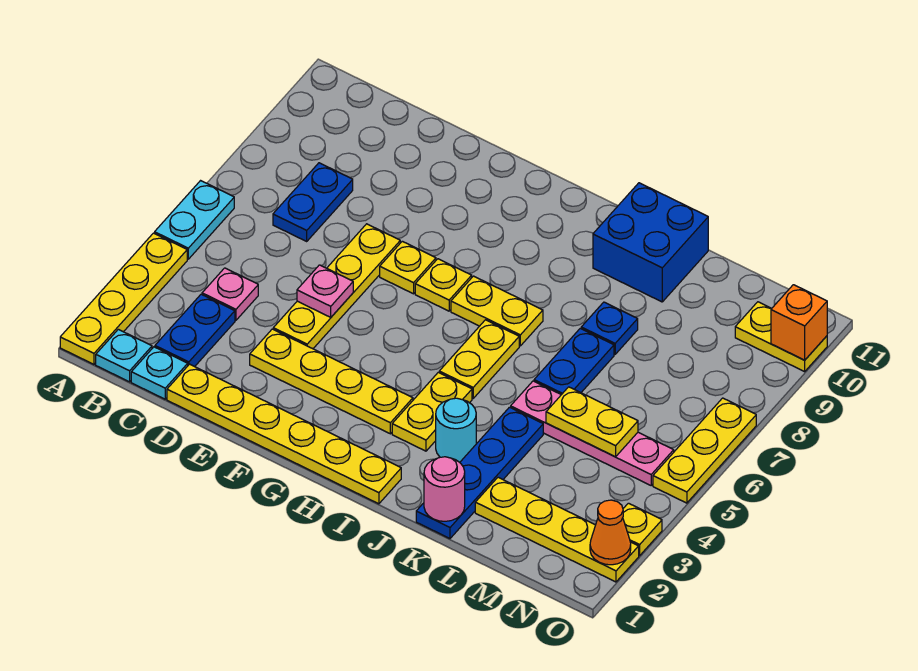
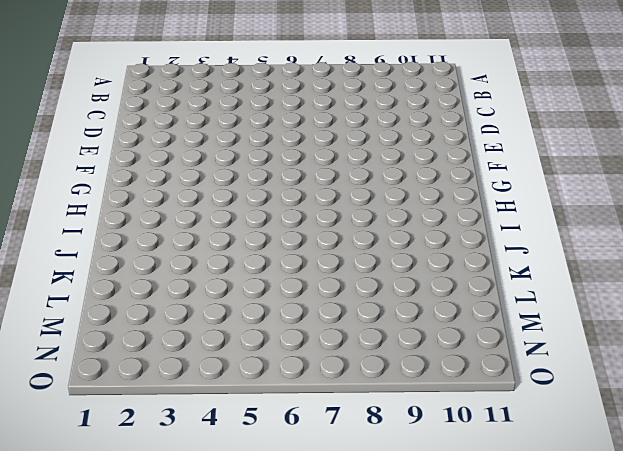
none -> yellow 1x4 plate [60,233,187,364]
none -> cyan 1x2 plate [155,181,234,259]
none -> cyan 1x1 plate [96,329,152,382]
none -> cyan 1x1 plate [131,347,188,399]

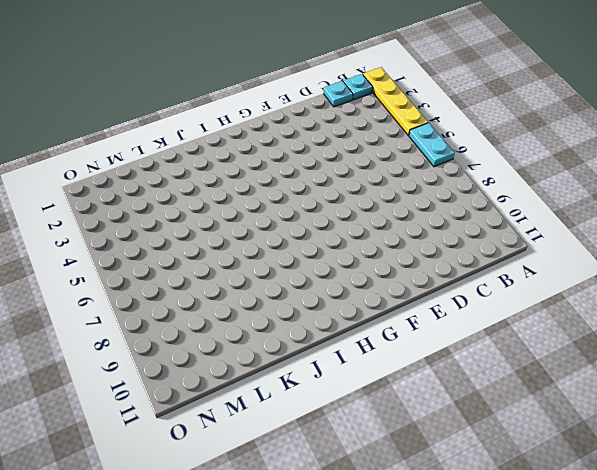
none -> blue 1x2 plate [155,294,235,367]
none -> pink 1x1 plate [202,268,258,320]
none -> blue 1x2 plate [273,163,353,241]
none -> yellow 1x6 plate [167,364,401,504]

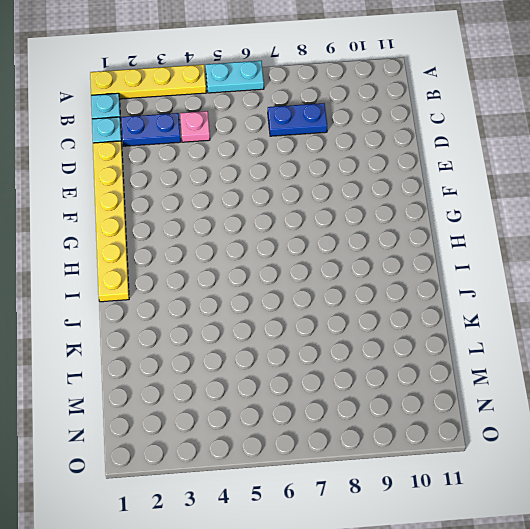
none -> yellow 1x4 plate [250,329,413,434]
none -> yellow 1x4 plate [273,224,400,349]
none -> yellow 1x1 plate [380,241,436,294]
none -> yellow 1x1 plate [415,259,472,311]

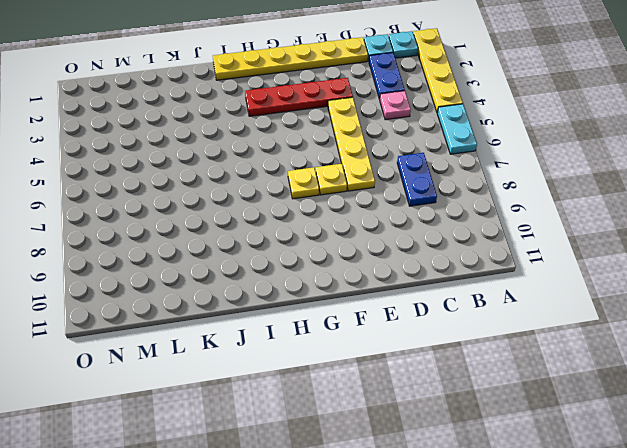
red 1x4 plate [245,78,353,116] -> yellow 1x4 plate [250,329,413,434]
none -> yellow 1x2 plate [451,276,543,346]
none -> yellow 1x2 plate [392,372,472,451]
none -> yellow 1x2 plate [439,320,519,398]
none -> cyan 1x1 round brick [436,398,476,462]

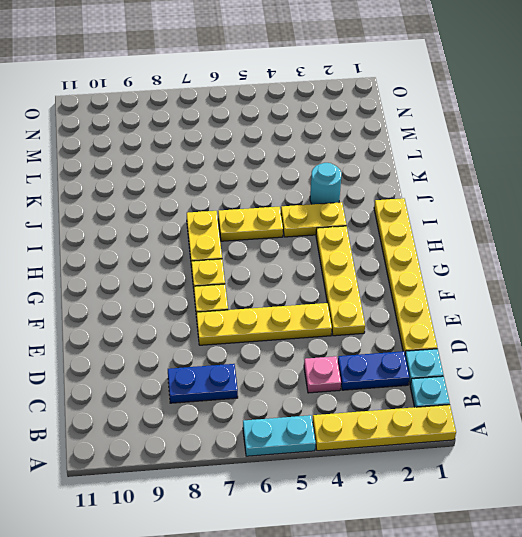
none -> blue 2x2 brick [593,183,708,302]
none -> blue 1x4 plate [416,407,543,538]
none -> pink 1x4 plate [511,381,674,485]
none -> blue 1x2 plate [534,328,614,395]

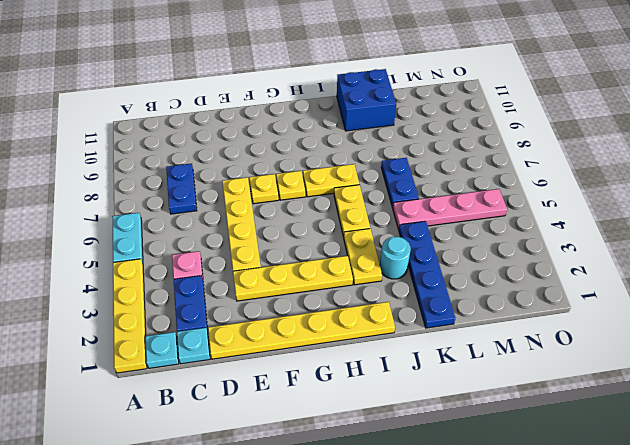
none -> blue 1x1 plate [581,302,638,354]
none -> yellow 1x4 plate [475,477,639,582]
none -> yellow 1x2 plate [735,302,827,372]
none -> yellow 1x1 plate [623,503,662,556]

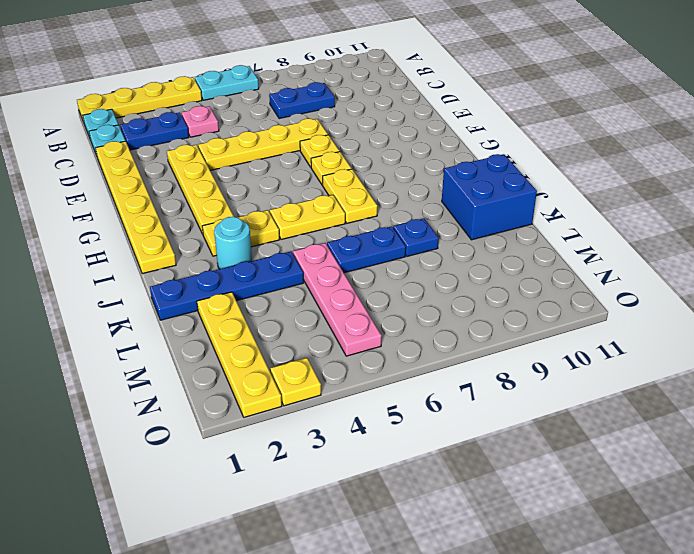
none -> yellow 1x2 plate [735,302,827,372]
none -> yellow 1x3 plate [653,398,756,503]
none -> pink 1x1 plate [297,265,353,317]
none -> pink 1x1 round brick [424,457,465,521]

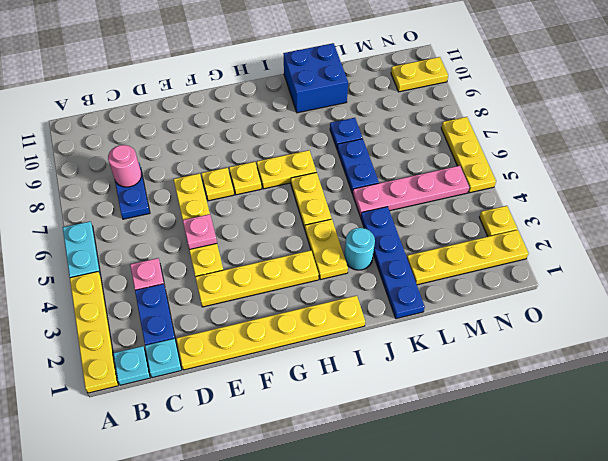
pink 1x1 round brick [108,145,141,187] -> pink 1x1 round brick moved to [424,457,465,521]
none -> yellow 1x2 plate [546,387,638,457]
none -> orange 1x1 cone [590,500,631,565]
none -> orange 1x1 brick [771,285,827,360]

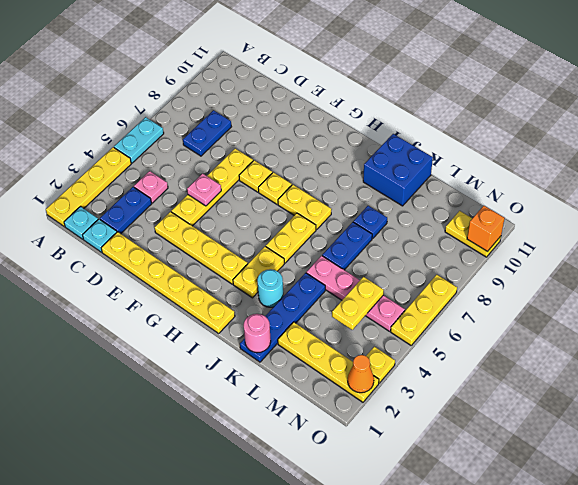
yellow 1x2 plate [332,277,384,330] -> yellow 1x2 plate turned to [546,387,638,457]

